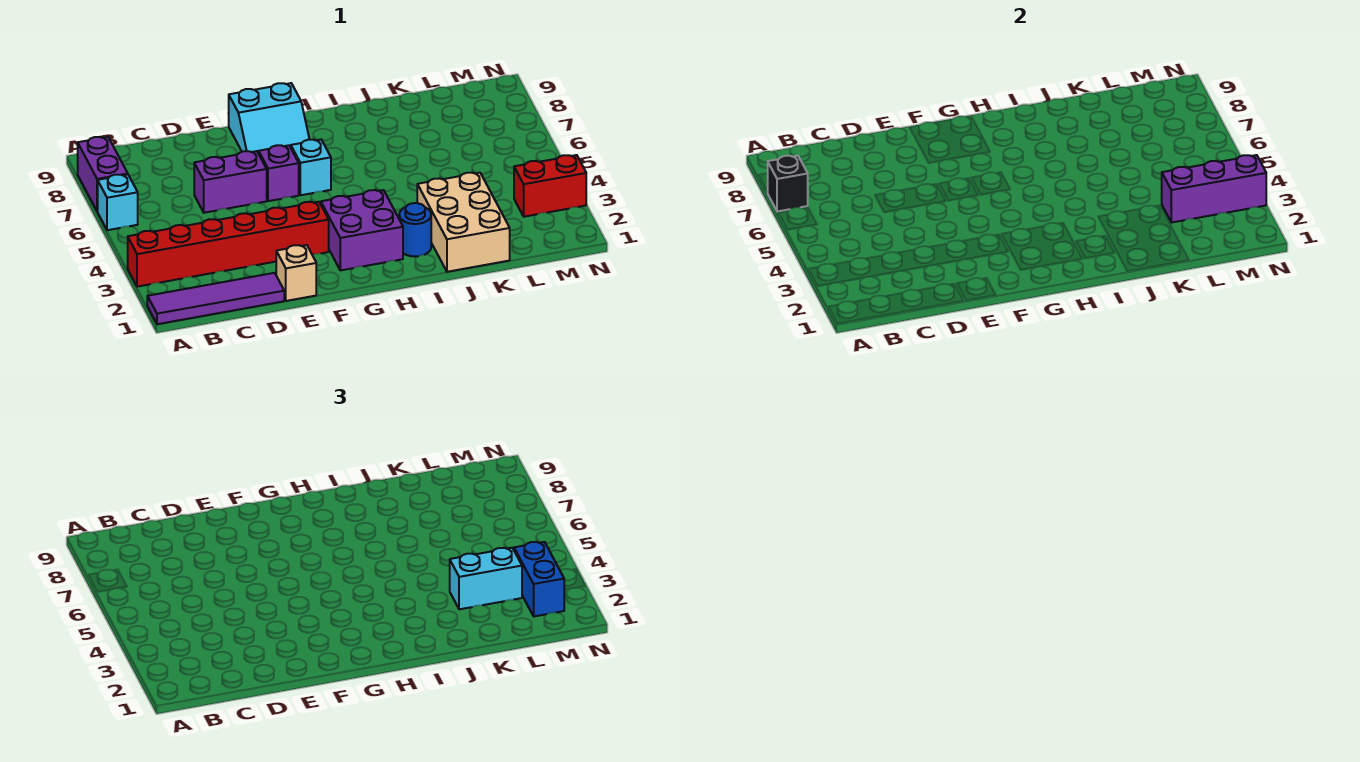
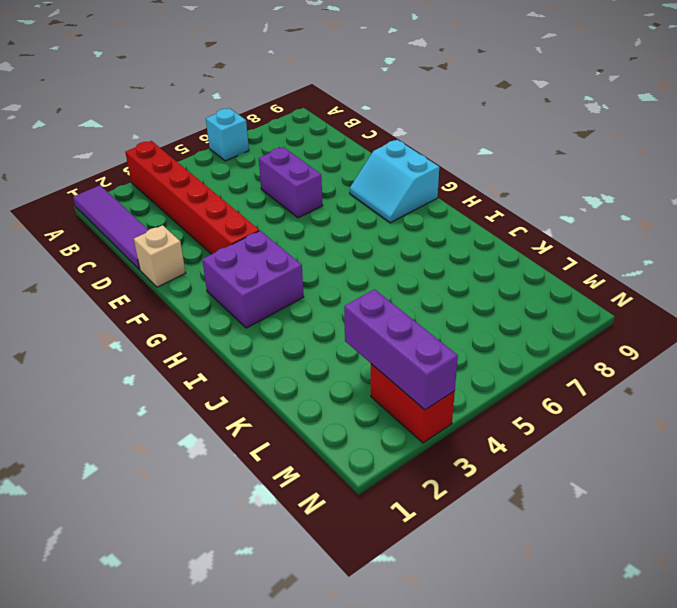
none -> purple 1x2 brick [78,137,128,211]
none -> purple 1x1 brick [259,145,299,201]
none -> cyan 1x1 brick [291,140,331,195]

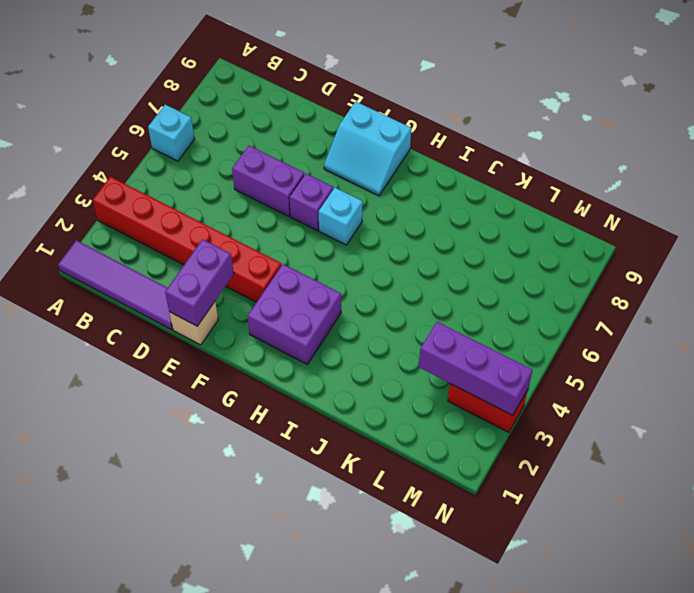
purple 1x2 brick [165,239,234,326] -> purple 1x2 brick moved to [78,137,128,211]
none -> blue 1x1 round brick [399,203,431,257]
none -> tan 2x3 brick [417,173,510,272]
none -> black 1x1 brick [768,156,808,211]

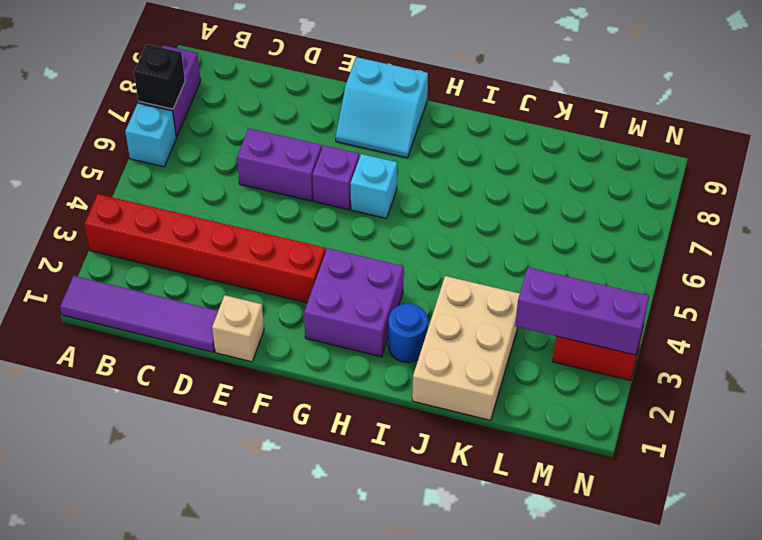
none -> cyan 1x2 brick [450,548,522,609]
none -> blue 1x2 brick [514,542,564,616]

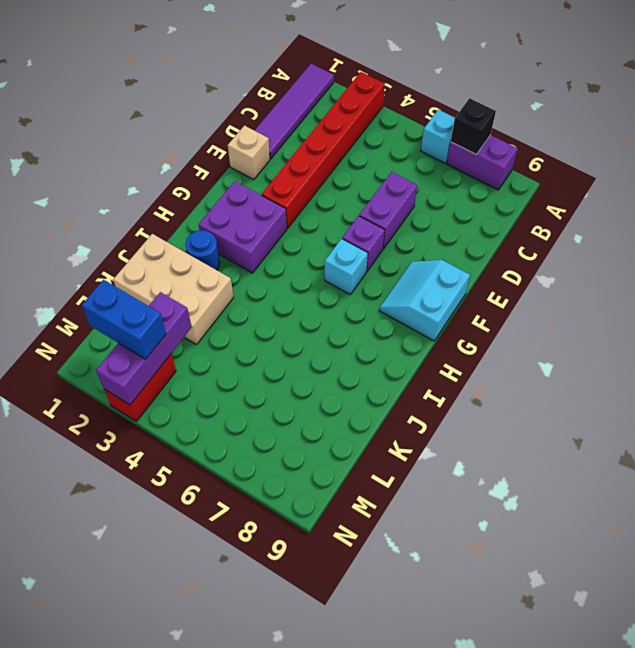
none -> cyan 1x2 brick [450,548,522,609]

